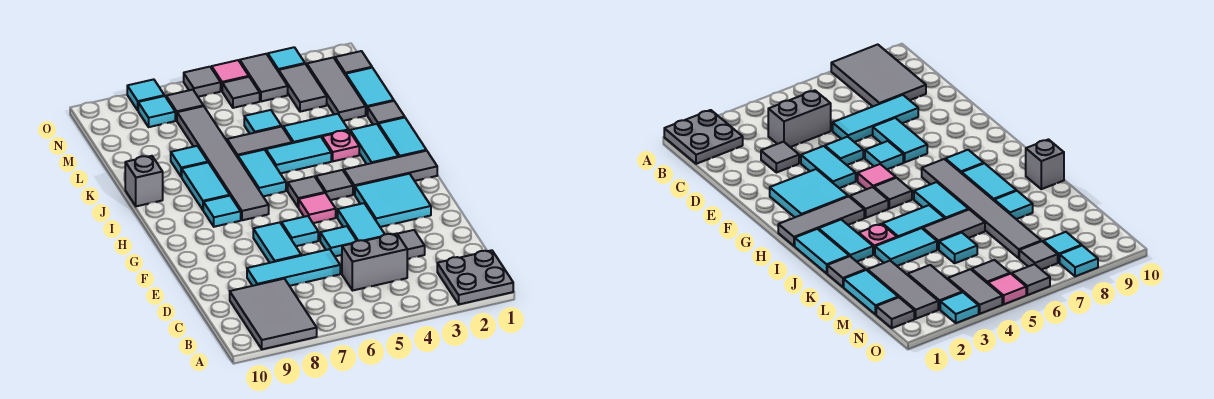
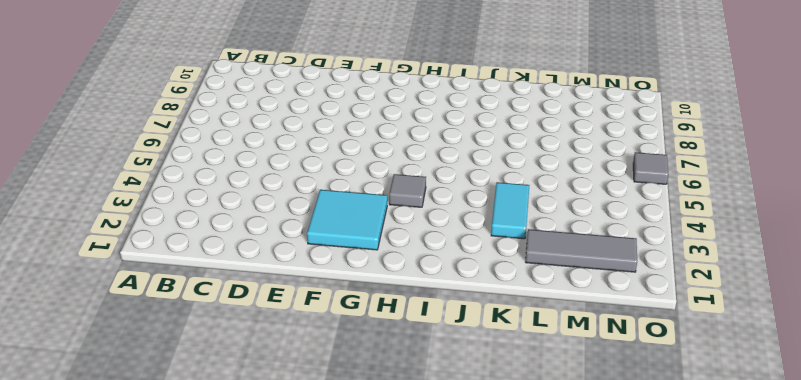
none -> grey 2x2 plate [437,250,513,304]
none -> grey 2x3 tile [230,279,317,349]
none -> grey 1x2 brick [342,234,407,291]
none -> grey 1x1 tile [398,230,425,259]

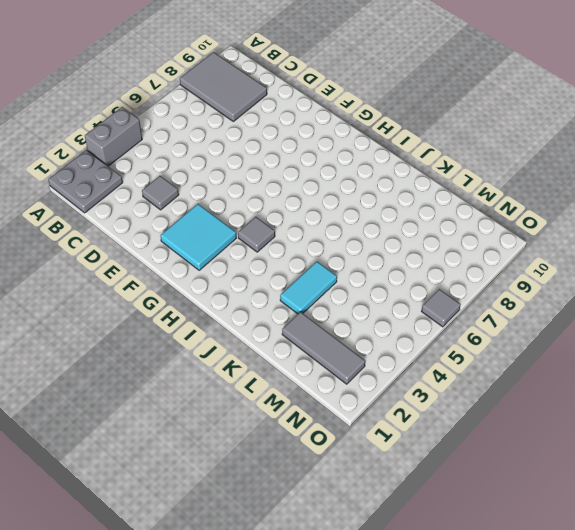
grey 1x2 brick [85,107,142,166] -> grey 1x2 brick moved to [342,234,407,291]
none -> cyan 1x3 tile [247,249,340,286]
none -> cyan 1x2 tile [338,203,385,241]
none -> cyan 1x1 tile [320,226,357,256]
none -> cyan 1x2 tile [253,222,301,263]

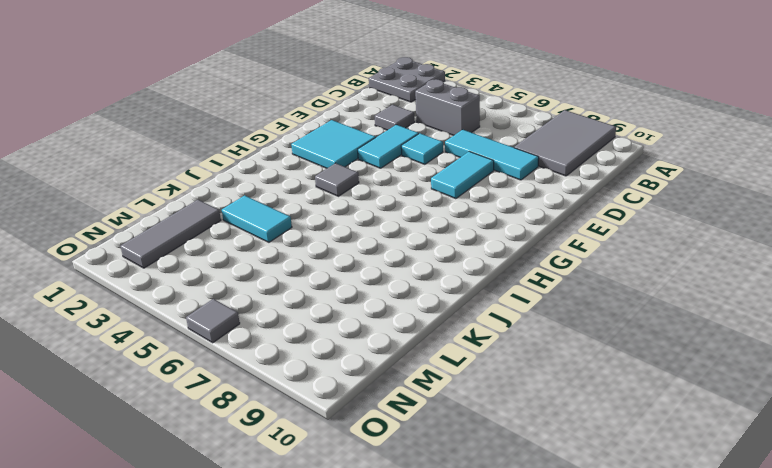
none -> cyan 1x1 tile [281,216,318,246]
none -> pink 1x1 tile [299,193,336,223]
none -> grey 1x3 tile [344,151,437,195]
none -> grey 1x1 tile [288,176,325,208]

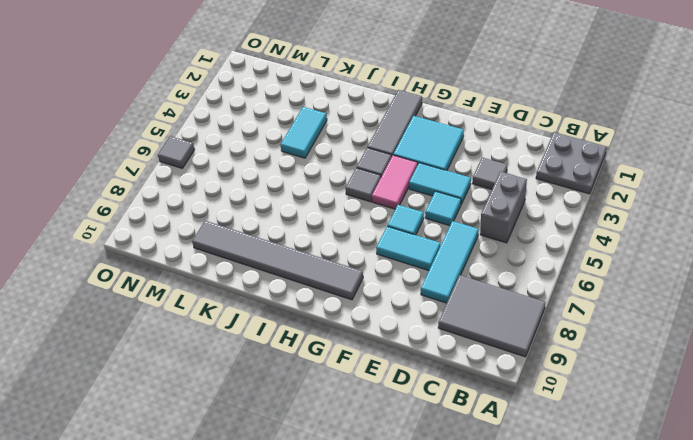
pink 1x2 tile [372,155,418,209] -> pink 1x1 tile [299,193,336,223]
grey 1x6 tile [192,221,363,300] -> grey 1x6 tile moved to [177,106,269,220]
none -> cyan 1x1 tile [203,196,241,227]
none -> cyan 1x2 tile [378,118,426,157]
none -> cyan 1x2 tile [350,124,398,164]
none -> cyan 1x2 tile [238,150,286,196]

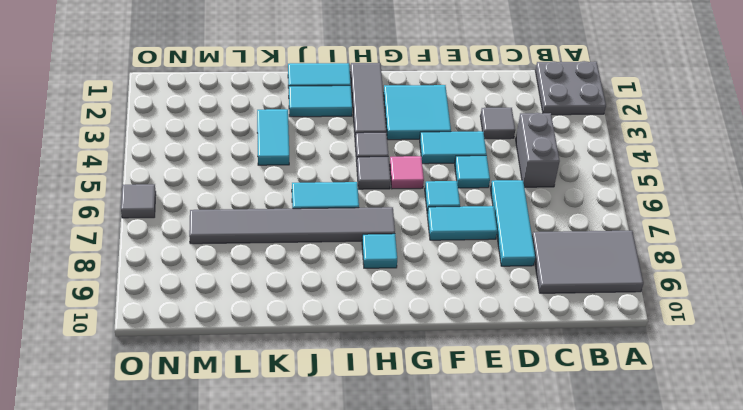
none -> cyan 1x2 tile [182,163,230,210]
none -> pink 1x1 plate [322,130,359,161]
none -> cyan 1x2 tile [266,137,331,173]
none -> grey 1x1 brick [125,156,163,206]

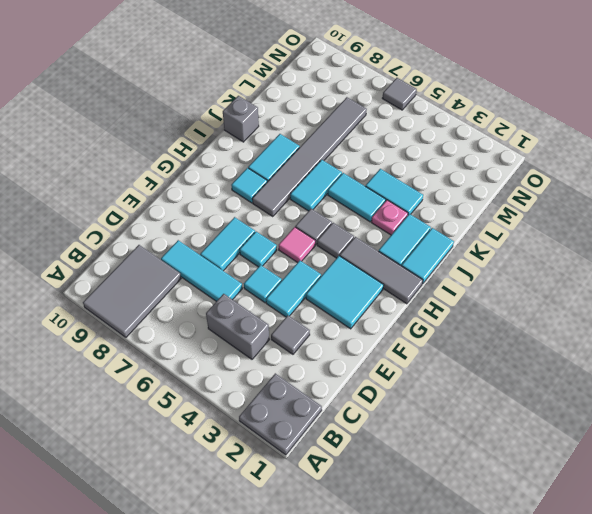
none -> grey 1x1 tile [368,101,405,125]
none -> grey 1x2 tile [227,126,292,157]
none -> cyan 1x1 tile [171,146,208,177]
none -> cyan 1x2 tile [346,68,394,115]

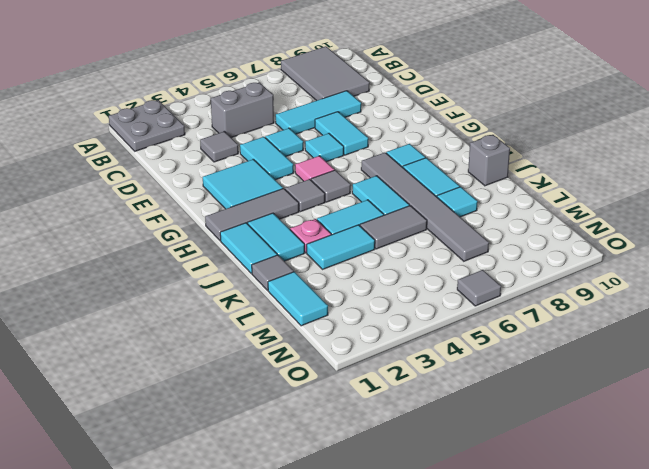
none -> grey 1x3 tile [307,57,366,121]
none -> cyan 1x1 tile [244,110,281,134]
none -> grey 1x2 tile [279,64,327,112]
none -> grey 1x1 tile [335,51,372,75]

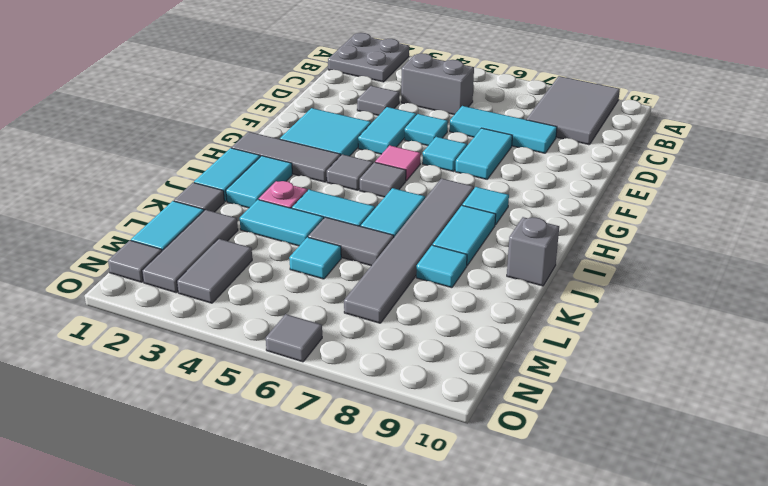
none -> grey 1x2 tile [240,54,288,101]
none -> grey 1x1 tile [222,77,260,108]
none -> grey 1x1 tile [166,90,203,120]
none -> cyan 1x1 tile [138,96,175,127]

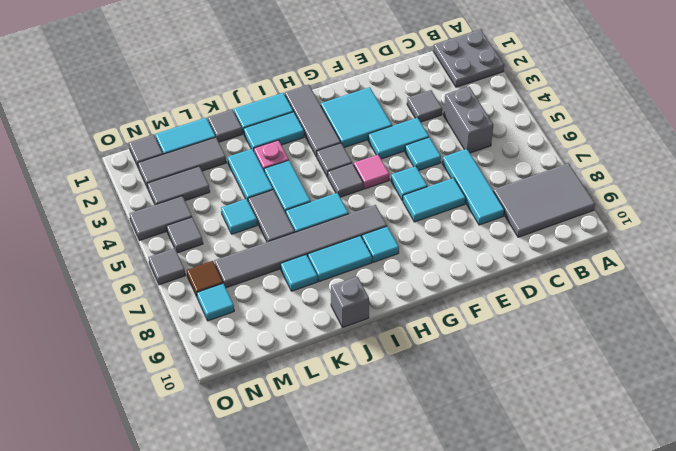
brown 1x1 tile [187,261,223,297] -> grey 1x1 tile [166,90,203,120]
none -> cyan 1x1 tile [268,47,305,72]
none -> pink 1x1 tile [212,60,249,91]
none -> cyan 1x1 tile [127,79,164,110]

